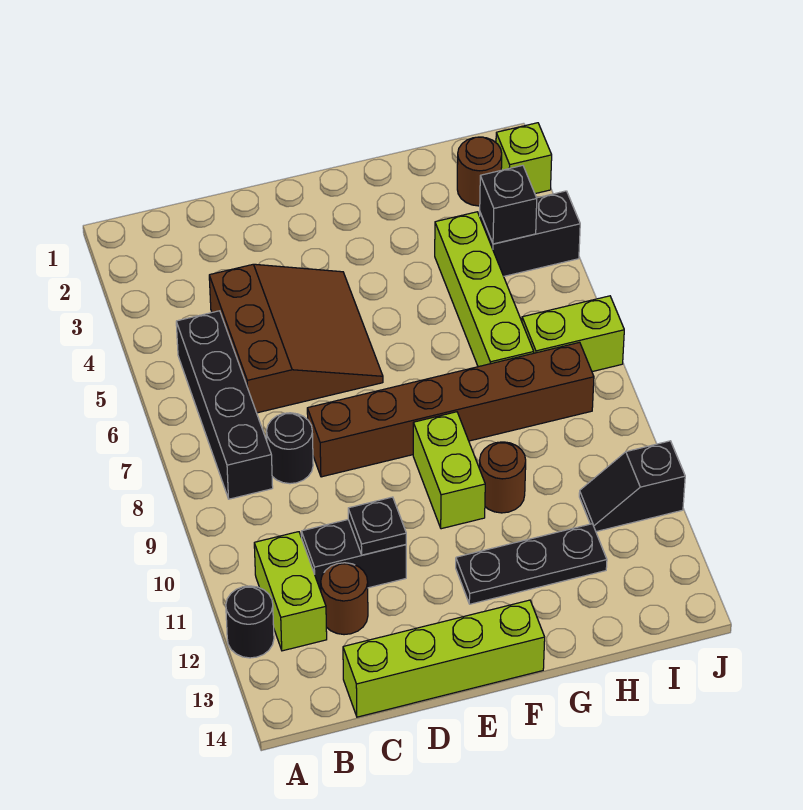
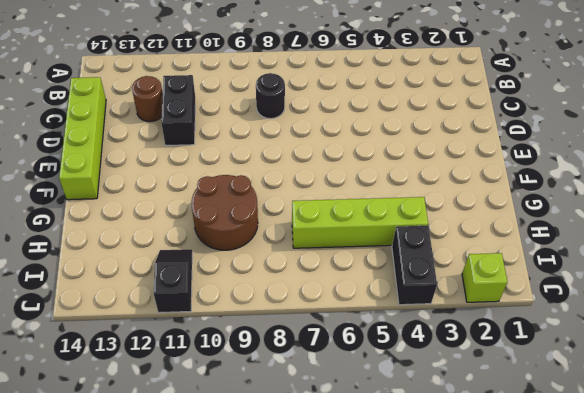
brown 2x2 round brick [192,175,258,250] -> brown 1x1 round brick [479,442,526,513]
none -> black 1x1 round brick [226,586,274,658]
none -> black 1x4 brick [176,311,273,499]
none -> lime 1x2 brick [254,532,327,651]

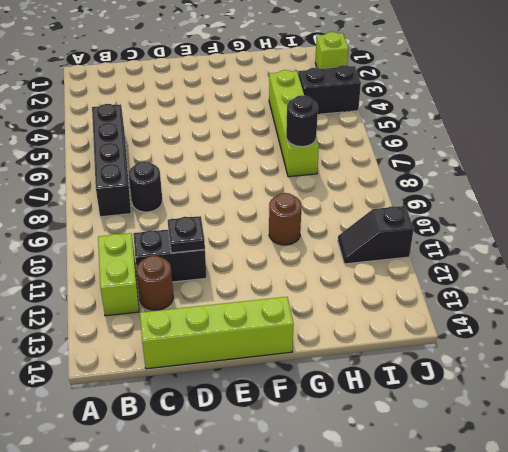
black 1x1 round brick [286,95,318,147] -> black 1x1 round brick moved to [226,586,274,658]
none -> brown 3x3 slope [209,264,383,413]
none -> brown 1x6 brick [307,342,594,477]
none -> lime 1x2 brick [413,412,485,529]

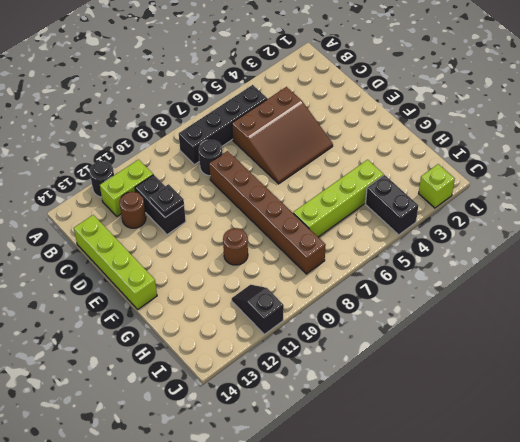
none -> lime 1x2 brick [413,412,485,529]
none -> black 1x3 plate [456,524,607,604]
none -> brown 1x1 round brick [457,137,502,206]

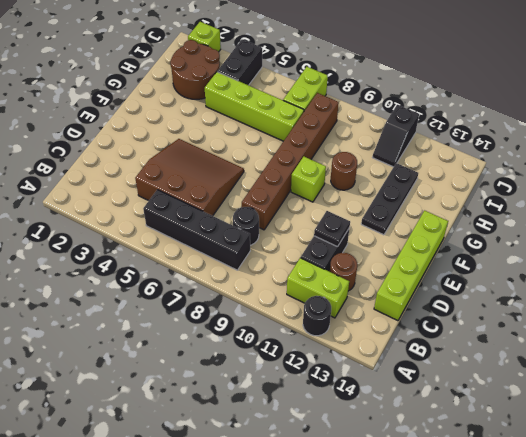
lime 1x1 brick [291,157,326,202] -> lime 1x2 brick [413,412,485,529]
brown 2x2 round brick [170,40,220,99] -> brown 1x1 round brick [457,137,502,206]
none -> black 1x1 brick [480,165,537,244]

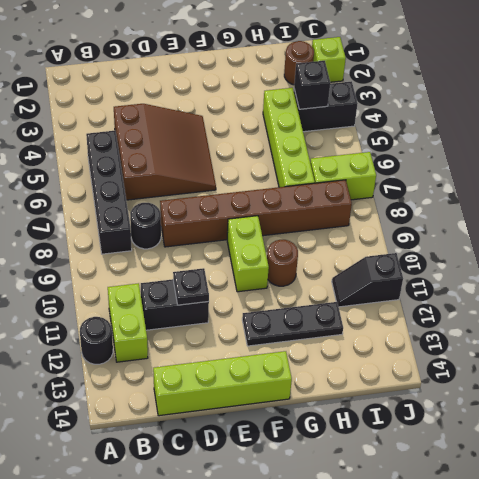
none -> brown 1x1 round brick [321,563,368,635]

